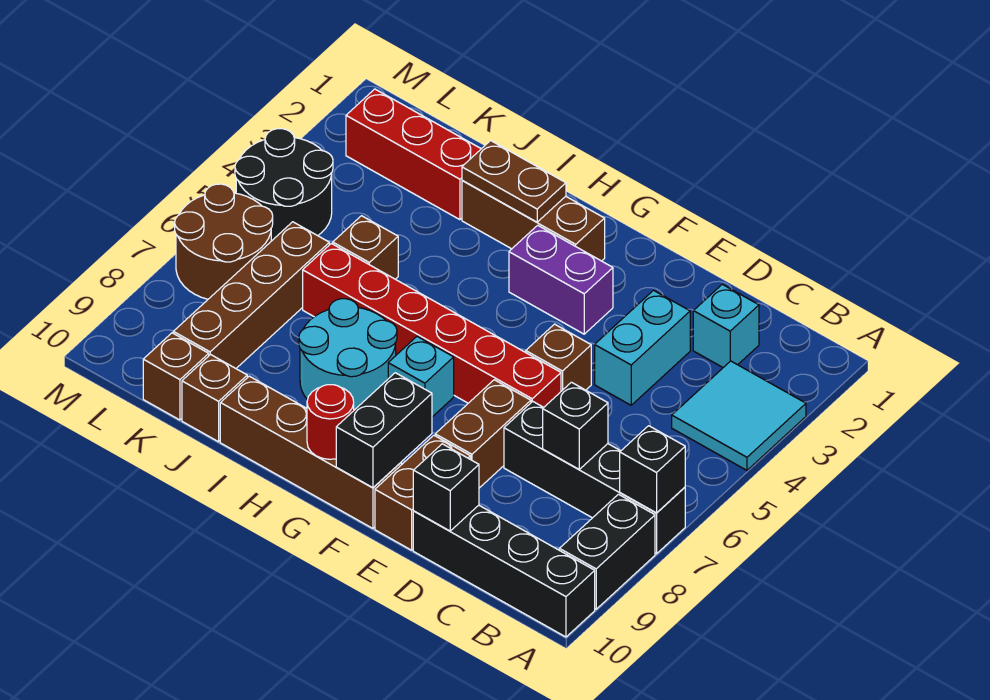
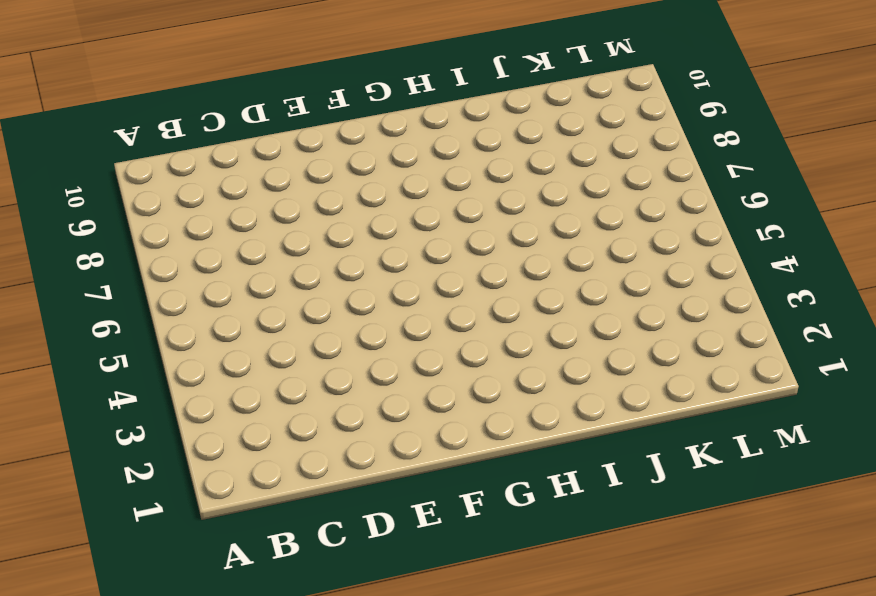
none -> cyan 2x2 tile [672,361,806,470]
none -> black 1x4 brick [504,402,685,554]
none -> black 1x2 brick [559,494,655,609]

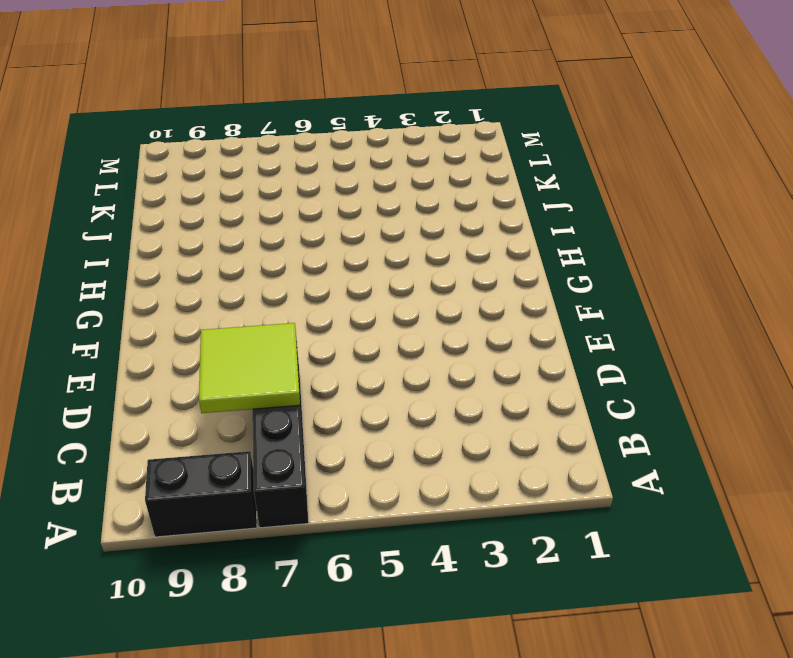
lime 2x2 tile [199,323,300,413] -> black 1x1 brick [543,382,608,469]
none -> cyan 2x2 tile [672,361,806,470]
none -> black 1x4 brick [413,505,595,637]
none -> cyan 1x1 brick [693,284,759,367]

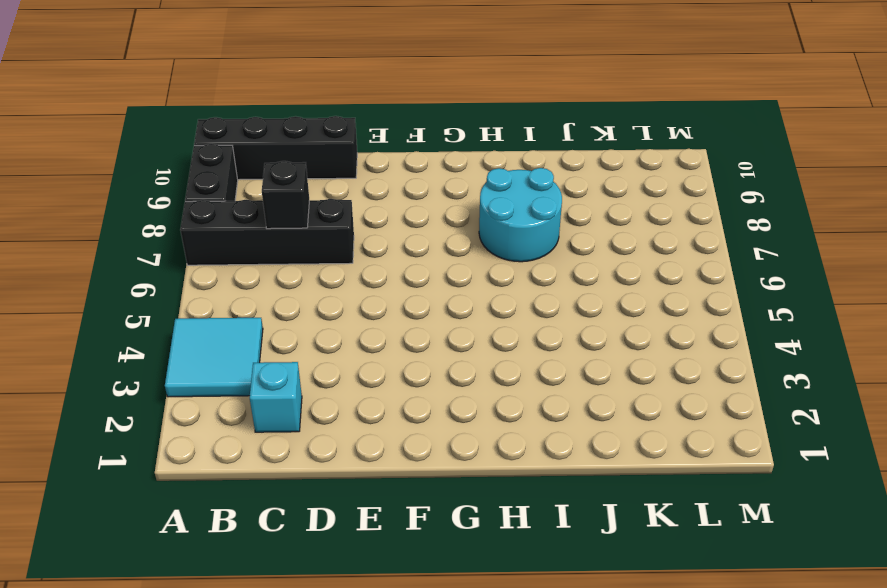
none -> cyan 1x2 brick [595,290,690,405]
none -> brown 1x1 brick [526,324,591,391]
none -> red 1x6 brick [303,243,561,407]

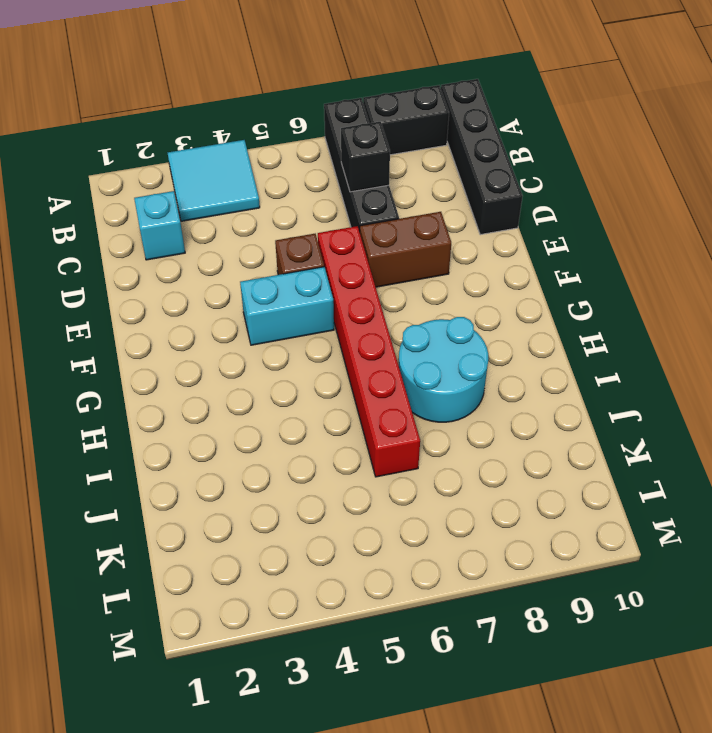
cyan 1x2 brick [240,267,334,345] -> cyan 1x2 brick moved to [595,290,690,405]
none -> brown 1x2 brick [375,435,471,550]
none -> purple 1x2 brick [509,225,613,334]
none -> brown 1x4 brick [220,376,402,528]

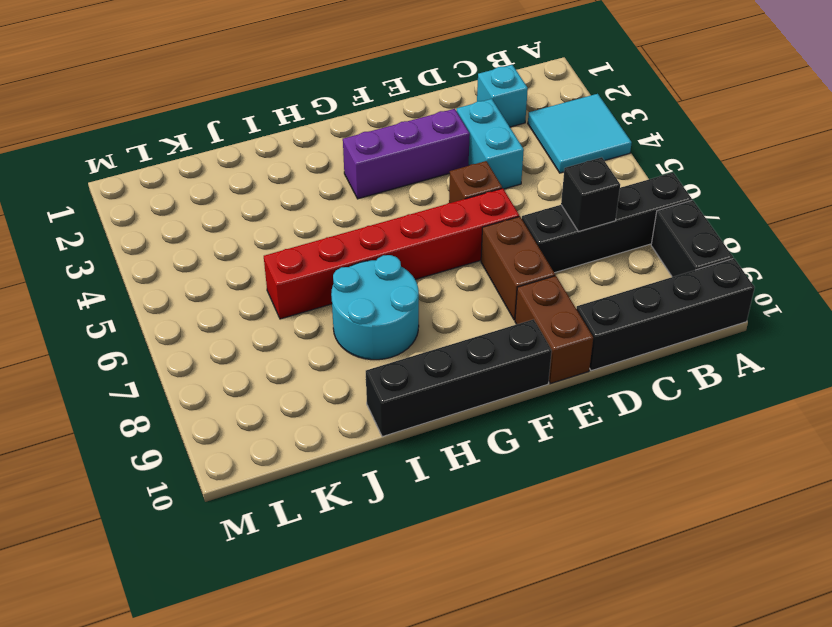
purple 1x3 brick [343,109,470,199] -> purple 1x2 brick [509,225,613,334]
black 1x4 brick [366,319,552,437] -> brown 1x4 brick [220,376,402,528]
none -> brown 1x3 brick [462,181,605,261]
none -> cyan 1x1 brick [388,337,454,417]
none -> red 1x3 brick [346,89,481,220]

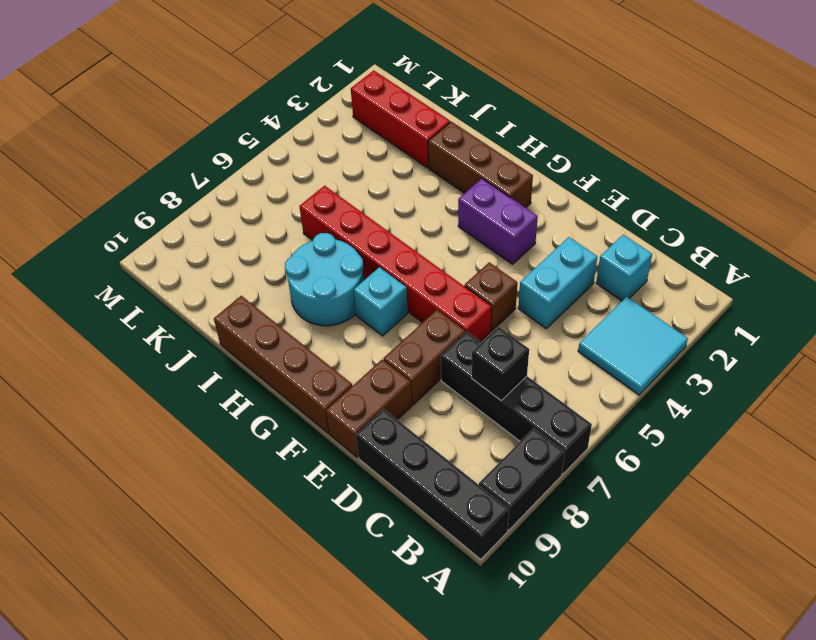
none -> brown 1x1 brick [333,216,398,279]
none -> brown 1x1 brick [182,354,247,442]
none -> brown 1x4 brick [173,222,329,368]

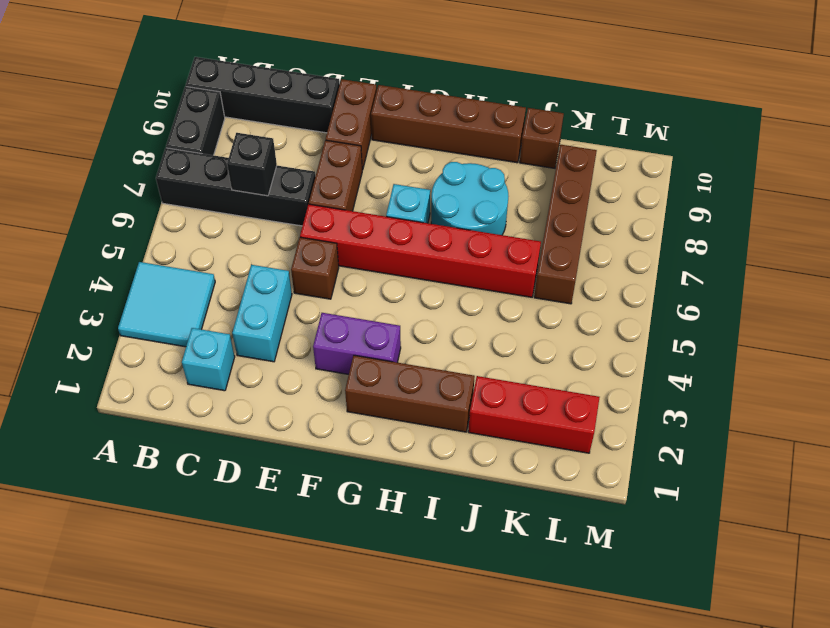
none -> brown 1x1 brick [333,216,398,279]
none -> brown 1x1 brick [143,333,209,420]
none -> black 2x2 round brick [235,129,333,241]

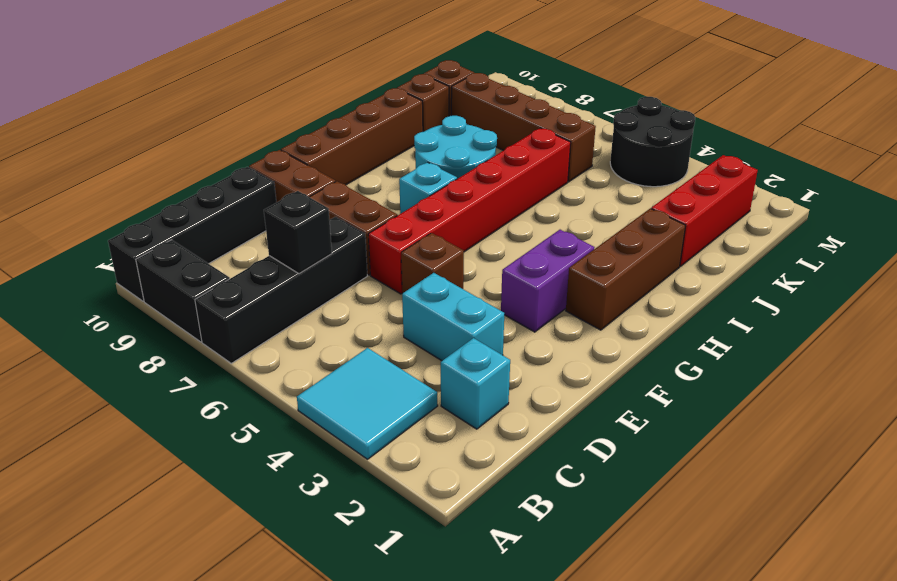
none -> brown 1x1 brick [333,216,398,279]
none -> brown 2x2 round brick [175,184,273,299]
none -> black 1x1 brick [620,426,685,513]

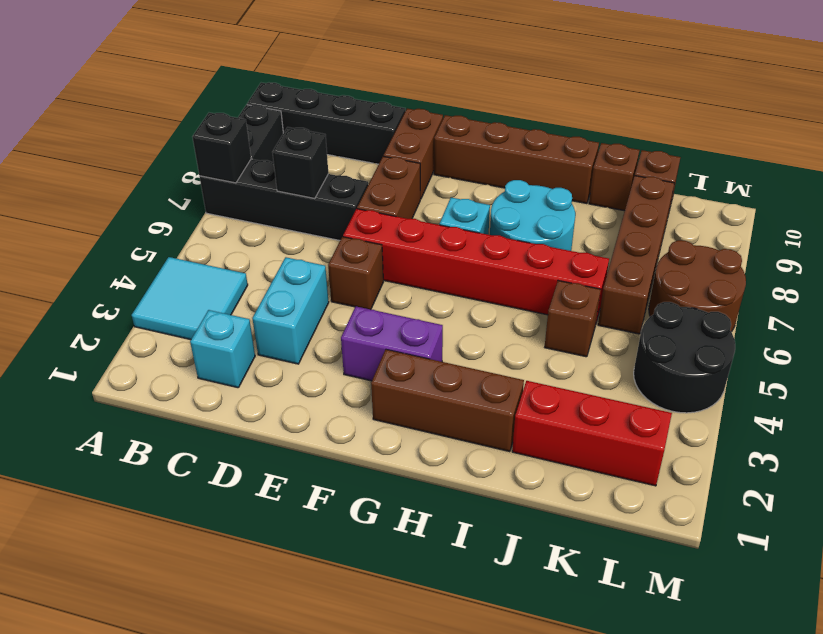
none -> black 1x1 brick [413,444,479,531]
none -> black 1x2 brick [336,373,432,488]
none -> red 1x1 round brick [307,385,354,459]

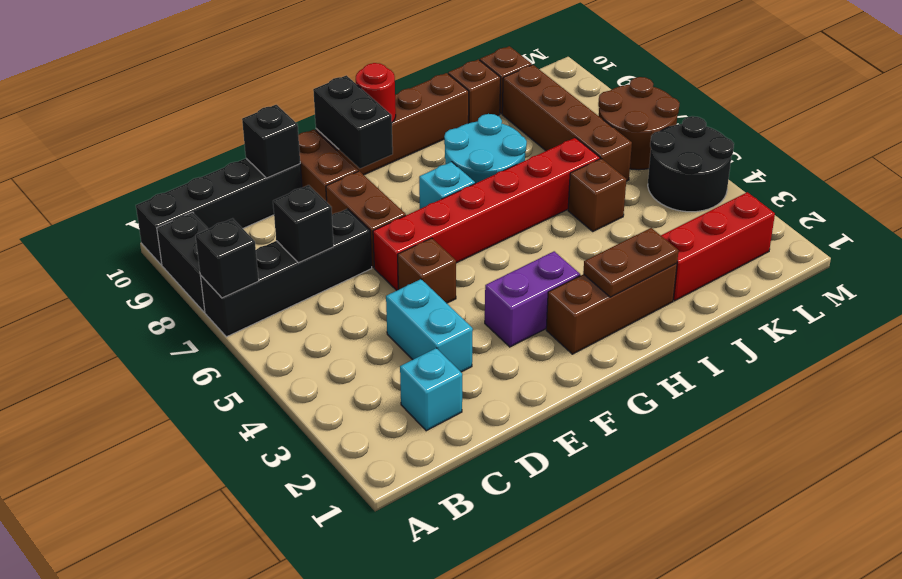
none -> cyan 2x2 tile [672,361,806,470]

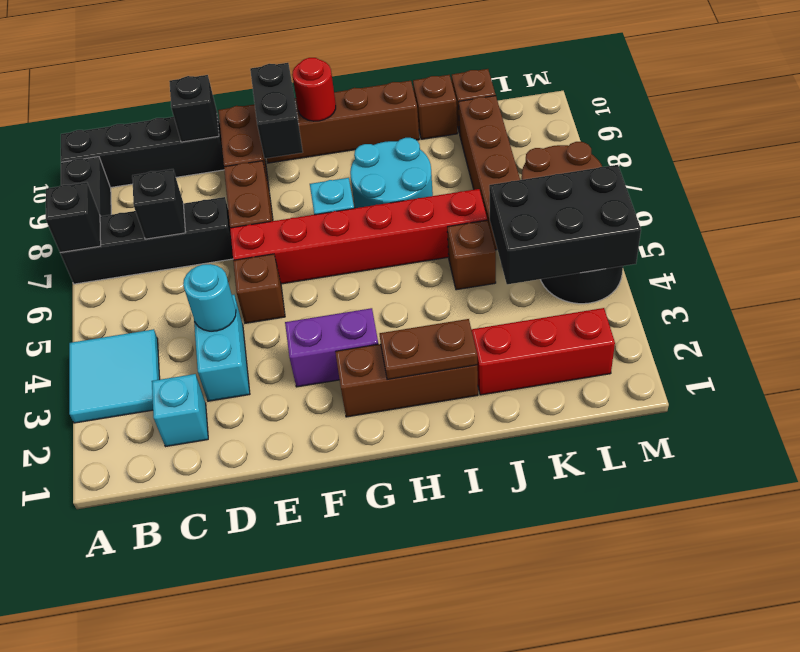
cyan 1x1 round brick [183,264,236,331] -> none
black 2x3 brick [489,165,641,284] -> none

